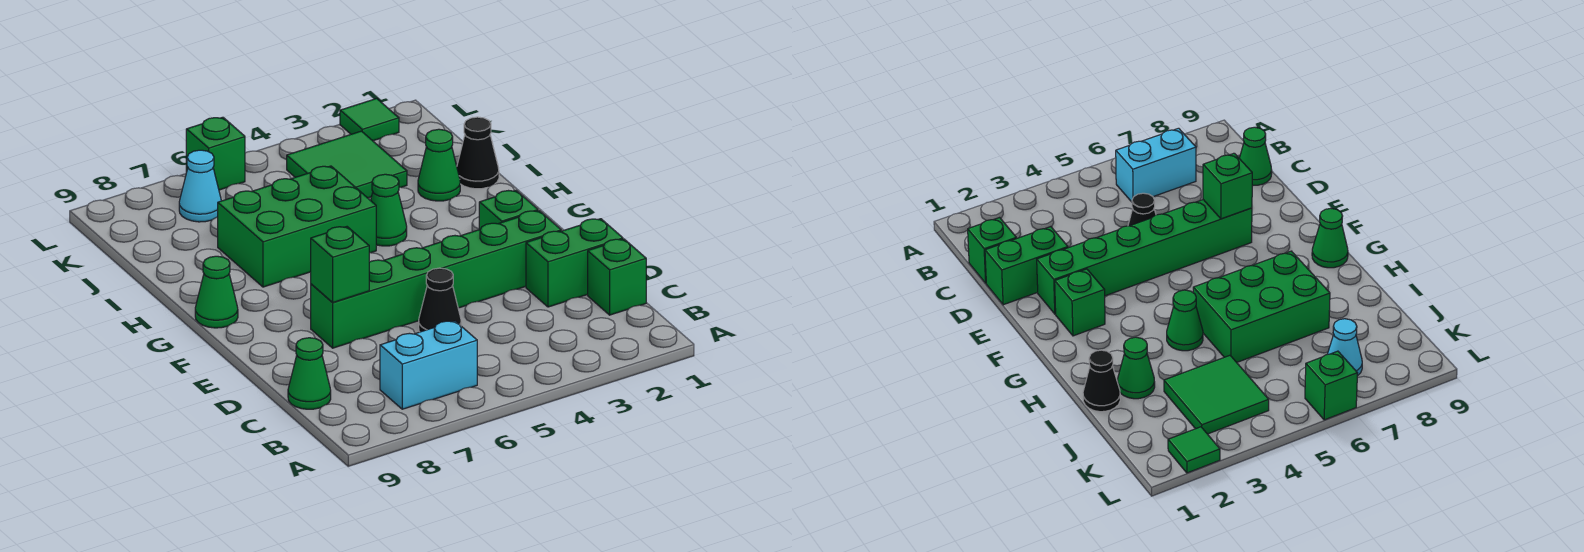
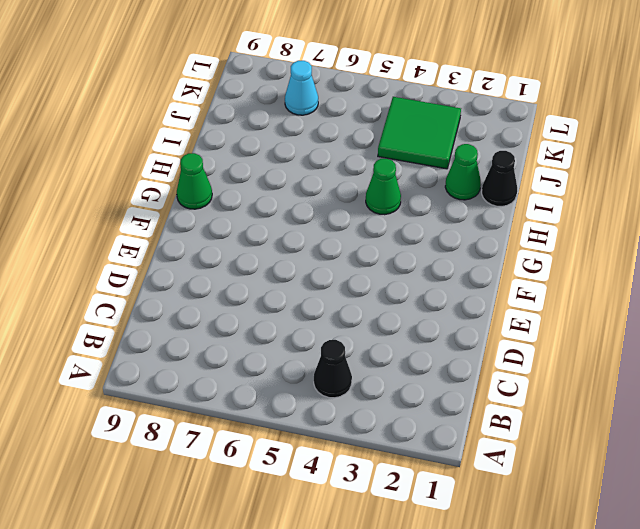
black 1x1 cone [314,340,352,398] -> black 1x1 cone moved to [419,268,461,332]
none -> cyan 1x2 brick [380,321,477,409]
none -> green 1x1 brick [588,239,646,315]
none -> green 1x1 cone [288,338,331,409]

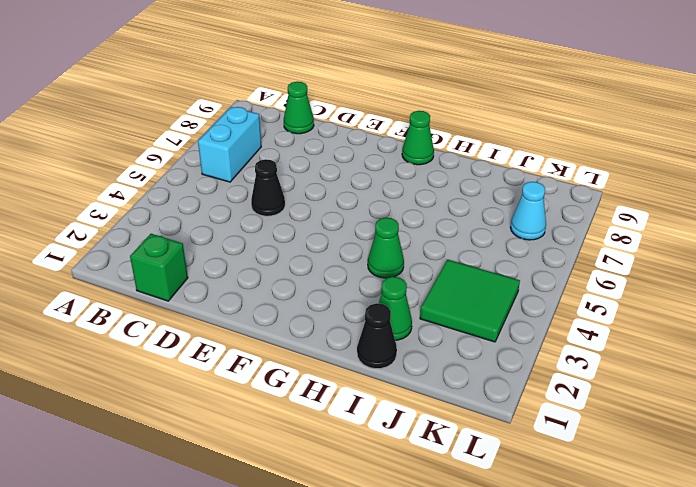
none -> green 1x2 brick [526,219,623,307]
none -> green 1x6 brick [311,211,561,348]
none -> green 1x1 brick [479,190,538,230]

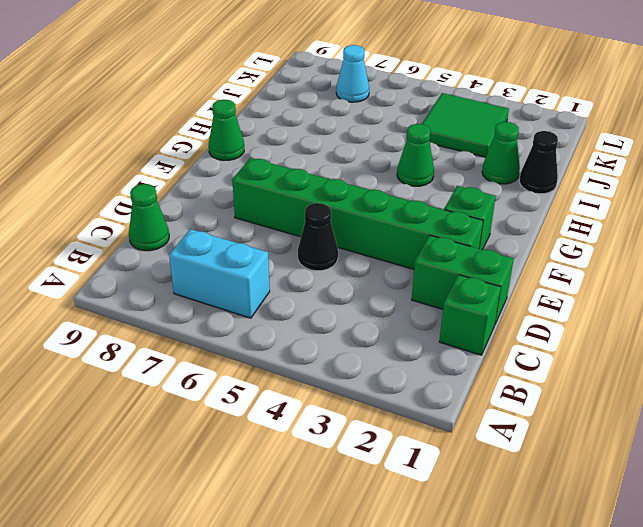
none -> green 2x3 brick [218,166,376,287]
none -> green 1x1 tile [340,98,399,141]
none -> green 1x1 brick [186,117,245,190]

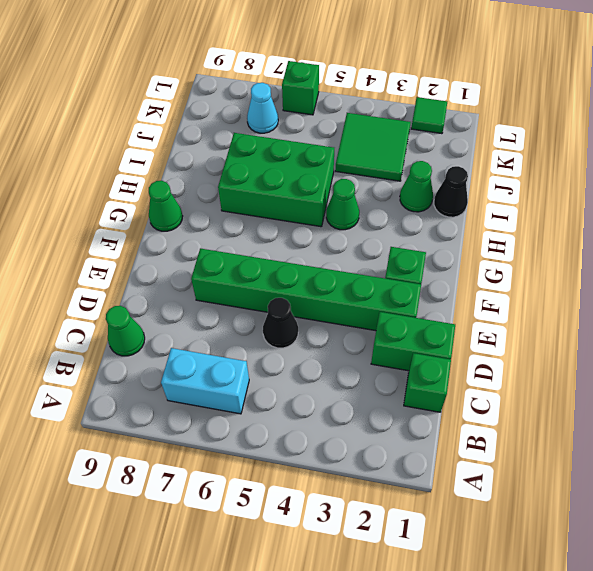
none -> green 1x1 brick [311,227,369,303]

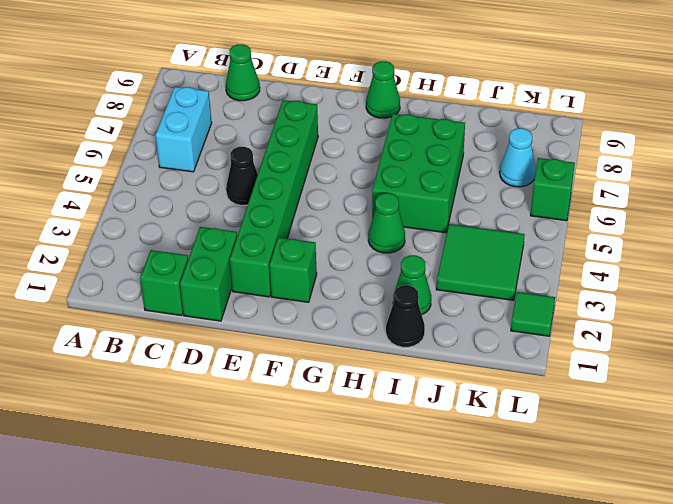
none -> green 1x1 brick [311,227,369,303]

